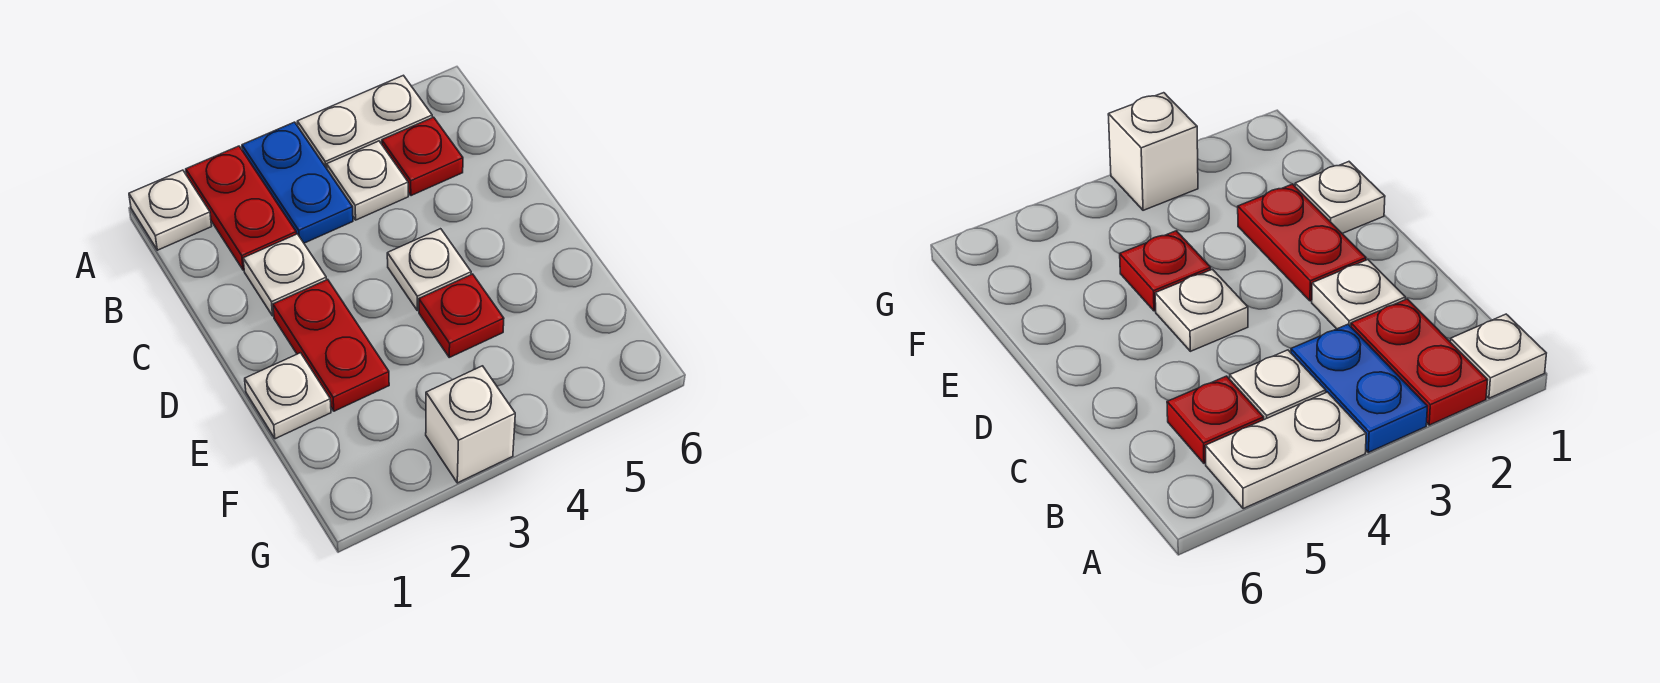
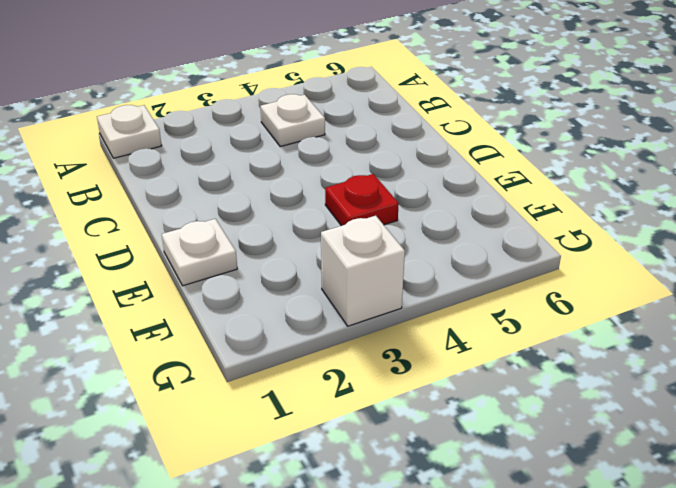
none -> red 1x2 plate [186,146,296,270]
none -> blue 1x2 plate [242,122,353,243]
none -> white 1x2 plate [297,75,432,169]

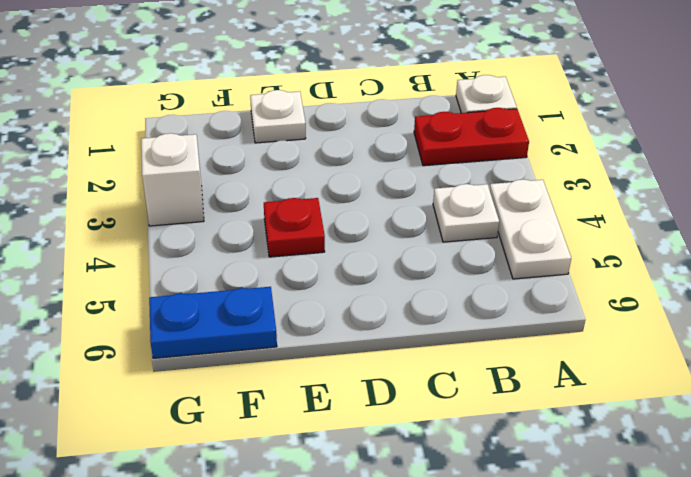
blue 1x2 plate [149,287,277,358] -> blue 1x2 plate moved to [242,122,353,243]
none -> red 1x1 plate [382,117,463,196]
none -> white 1x1 plate [243,234,326,316]
none -> red 1x2 plate [273,279,389,411]

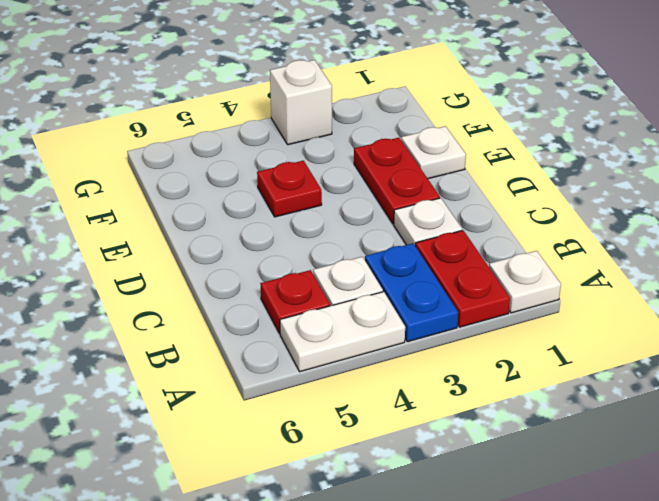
none -> white 1x1 plate [387,229,471,311]

